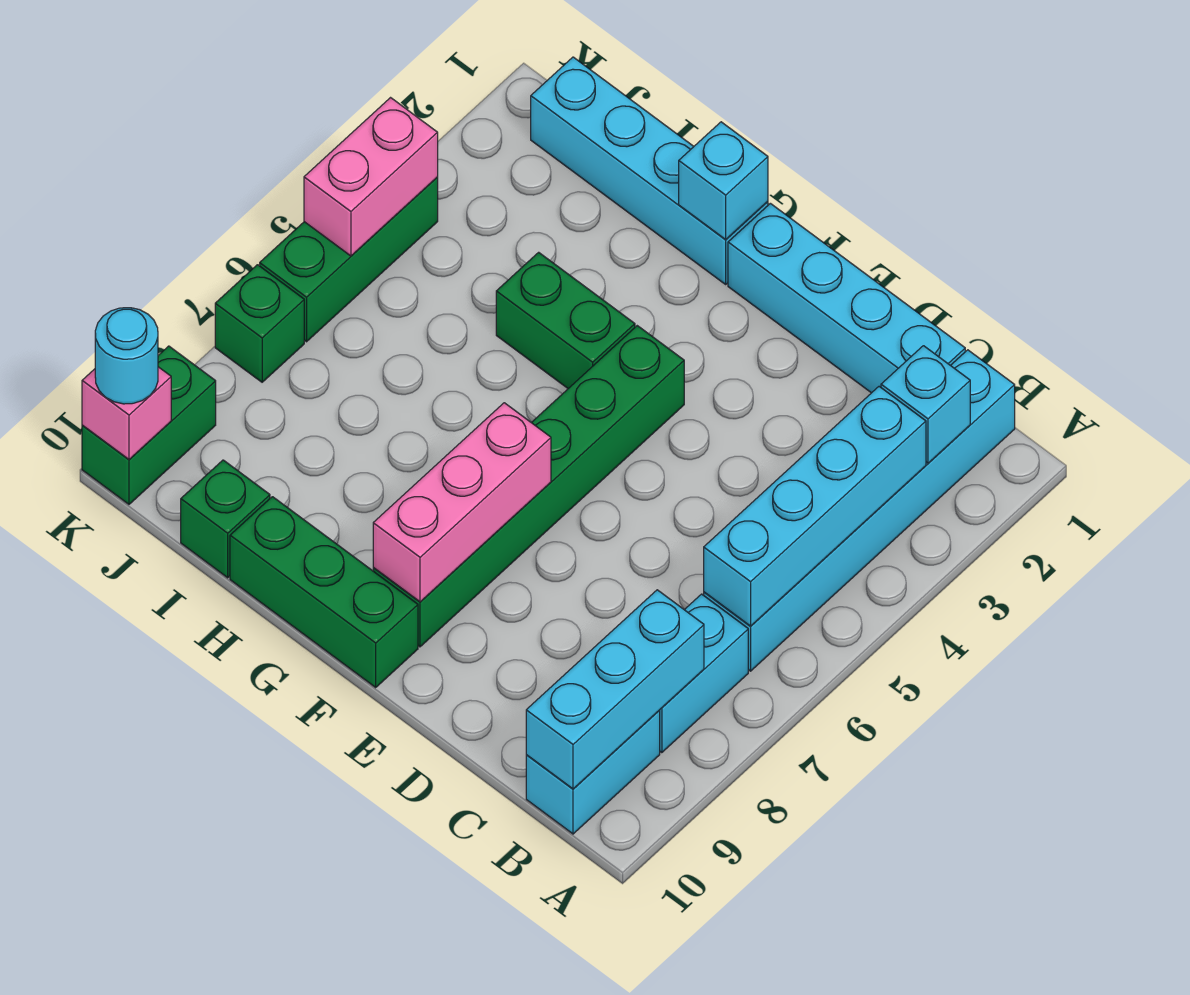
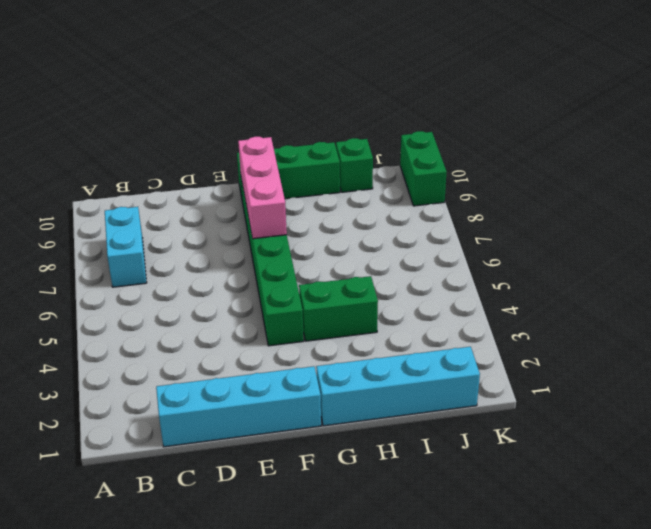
none -> cyan 1x6 brick [704,350,1015,671]
none -> cyan 1x2 brick [526,710,660,834]
none -> green 1x3 brick [260,178,438,342]

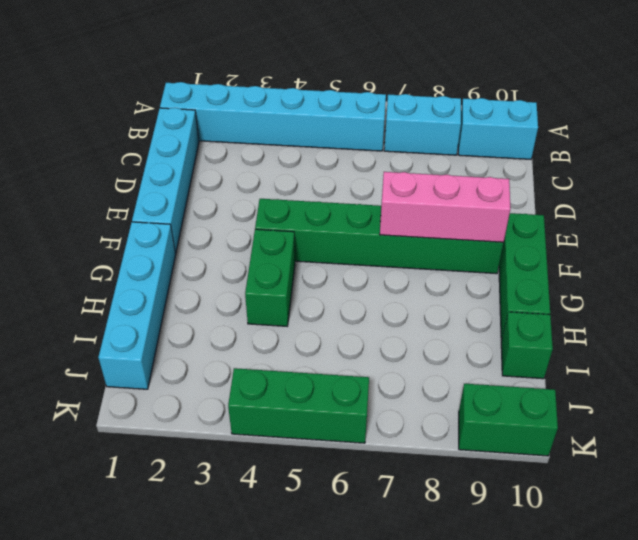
none -> green 1x1 brick [215,265,304,382]
none -> cyan 1x1 brick [881,346,970,463]
none -> cyan 1x4 brick [704,387,926,626]

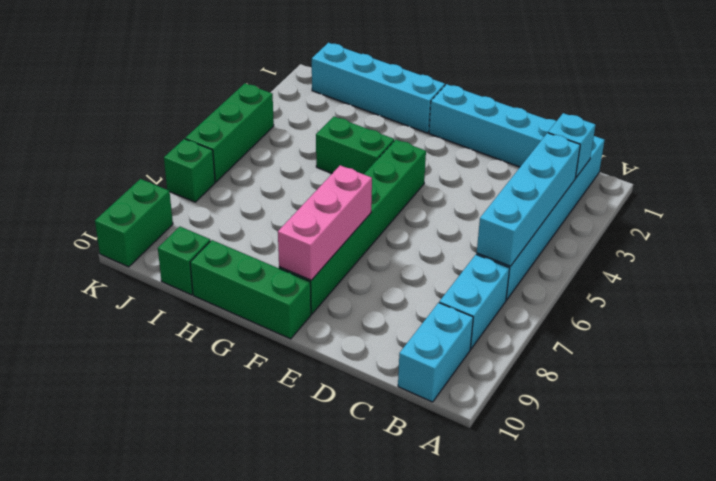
none -> cyan 1x3 brick [526,590,704,789]
none -> cyan 1x1 brick [679,122,768,239]
none -> pink 1x2 brick [304,98,438,256]

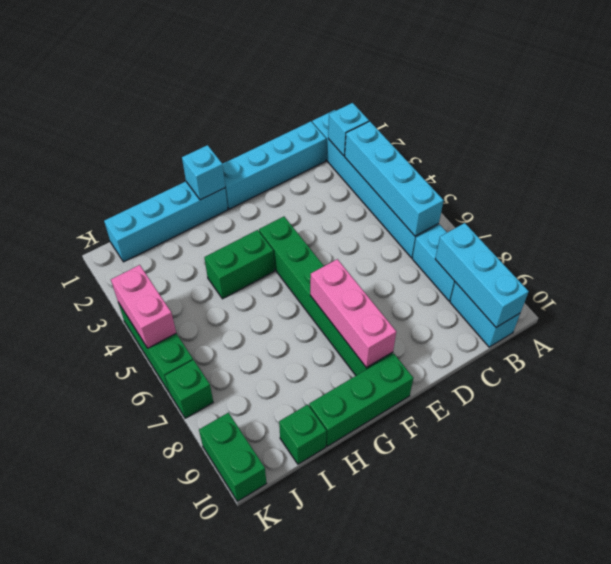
none -> pink 1x1 brick [82,367,171,459]
none -> cyan 1x1 round brick [95,308,158,404]

